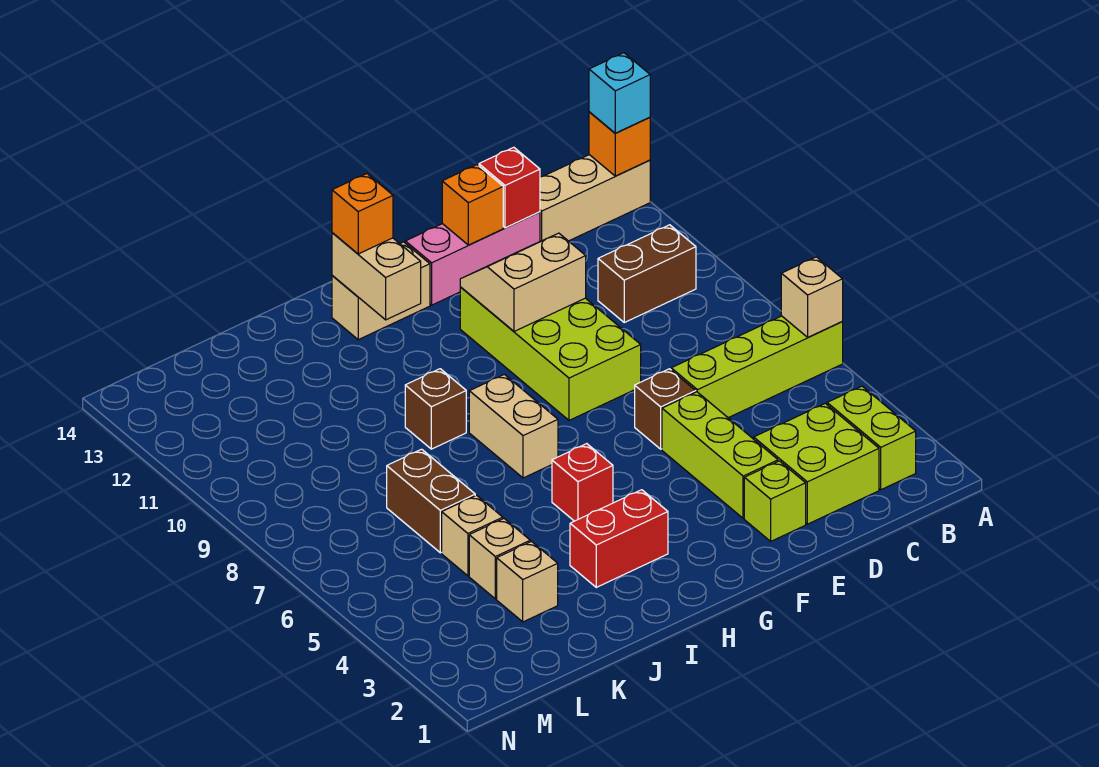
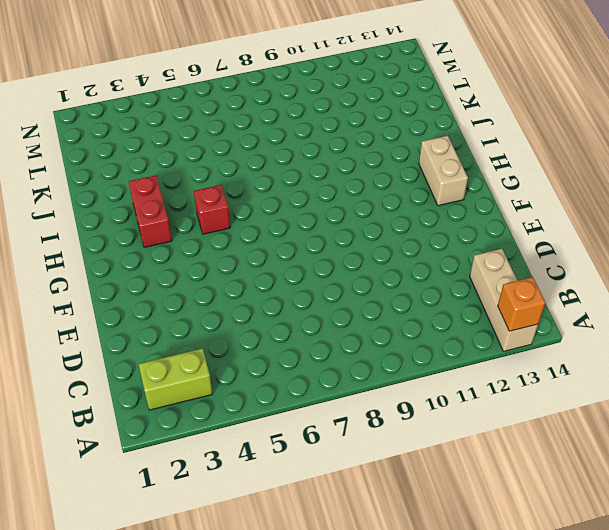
none -> lime 1x4 brick [671,316,843,418]
none -> brown 1x2 brick [598,225,696,322]
none -> lime 2x2 brick [754,403,879,524]

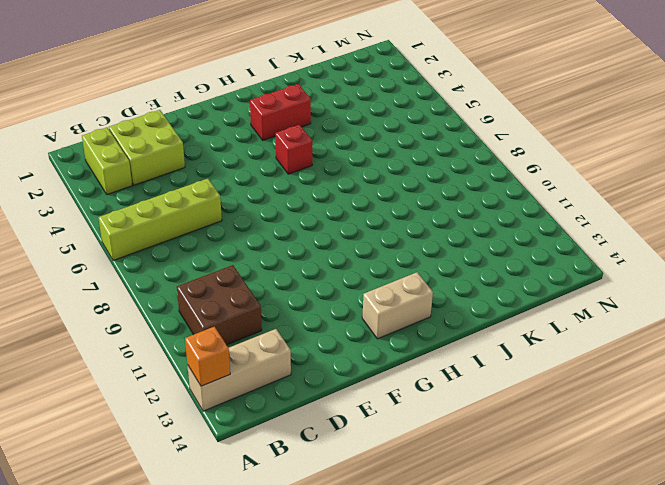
brown 2x2 brick [177,265,262,345] -> brown 1x2 brick [598,225,696,322]
none -> pink 1x3 brick [405,212,540,305]
none -> lime 1x1 brick [744,461,806,541]
none -> lime 1x3 brick [662,392,778,518]

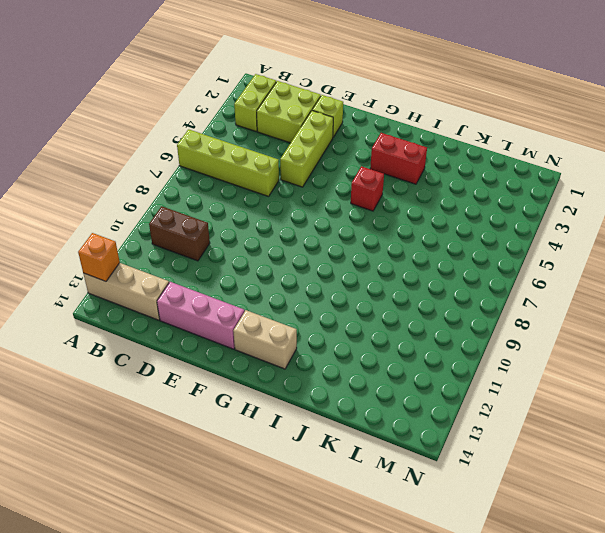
none -> brown 1x1 brick [635,369,696,449]
none -> lime 2x4 brick [460,287,641,420]
none -> tan 1x2 brick [469,374,558,478]

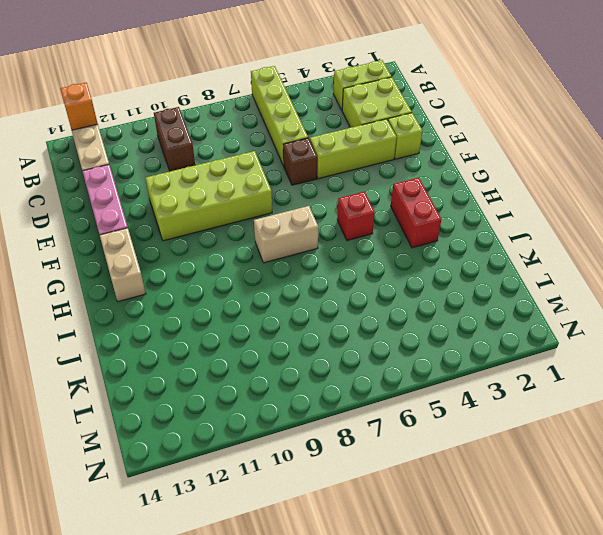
none -> brown 1x1 brick [405,369,466,449]
none -> tan 1x1 brick [497,542,558,622]
none -> tan 1x1 brick [469,519,530,599]

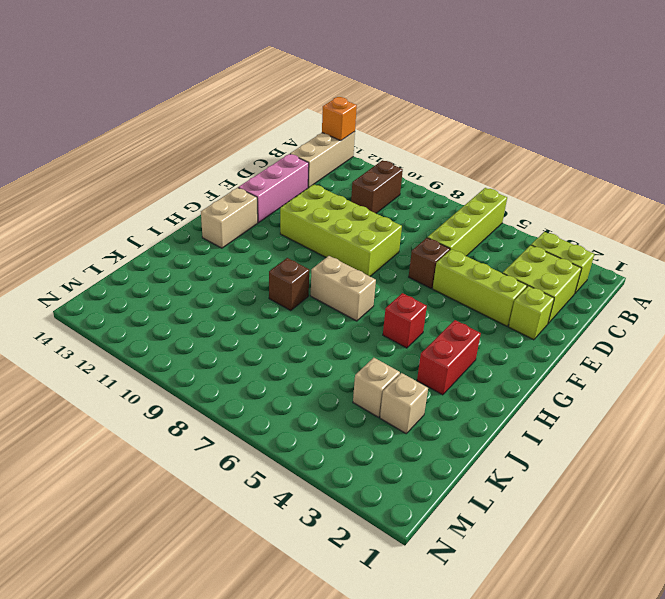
none -> tan 1x1 brick [442,495,503,576]
none -> brown 1x2 brick [387,449,475,553]
none -> tan 1x1 brick [781,257,843,337]

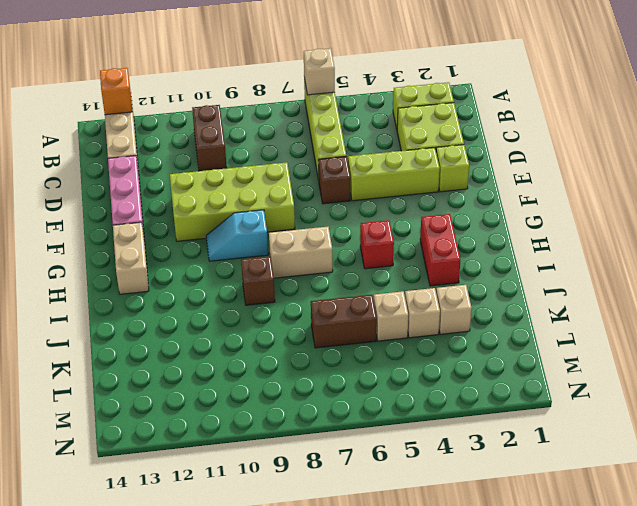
cyan 1x2 slope [206,210,268,261] -> none
none -> red 1x1 brick [479,147,540,228]
none -> tan 2x2 slope [460,233,586,331]
none -> orange 1x1 brick [442,165,503,245]

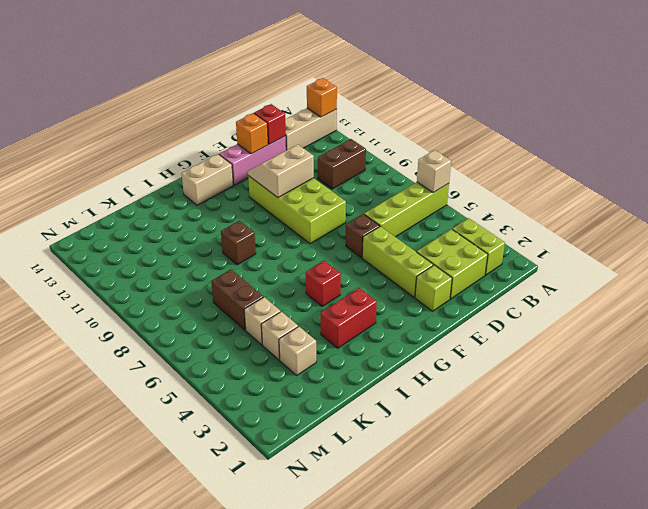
none -> tan 1x2 brick [469,374,558,478]
none -> tan 1x2 brick [332,233,421,320]
none -> cyan 1x1 brick [589,53,650,133]

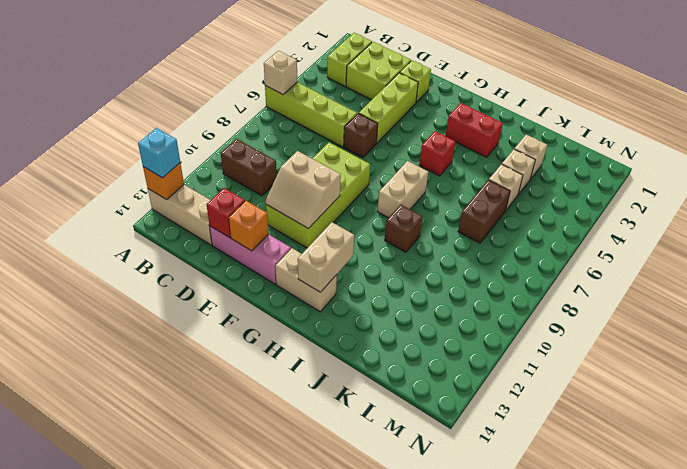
none -> orange 1x1 brick [332,174,393,254]

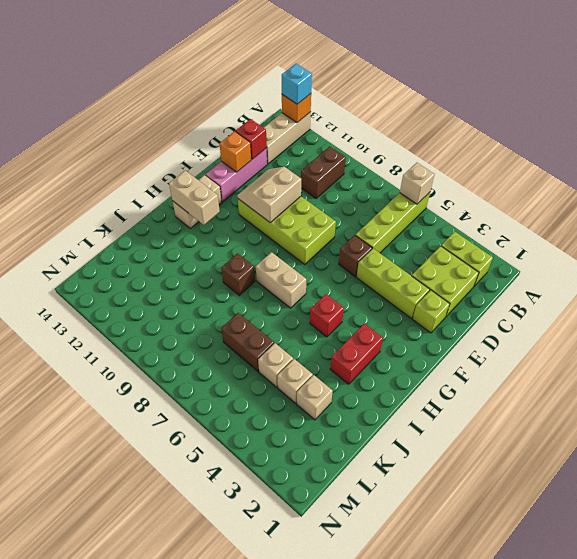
none -> orange 1x1 brick [332,174,393,254]

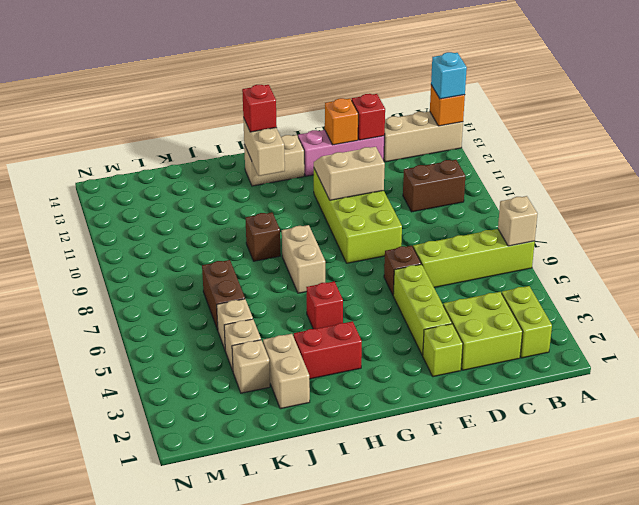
red 1x1 brick [242,85,277,132] -> orange 1x1 brick [332,174,393,254]
tan 1x2 brick [263,334,310,409] -> none

